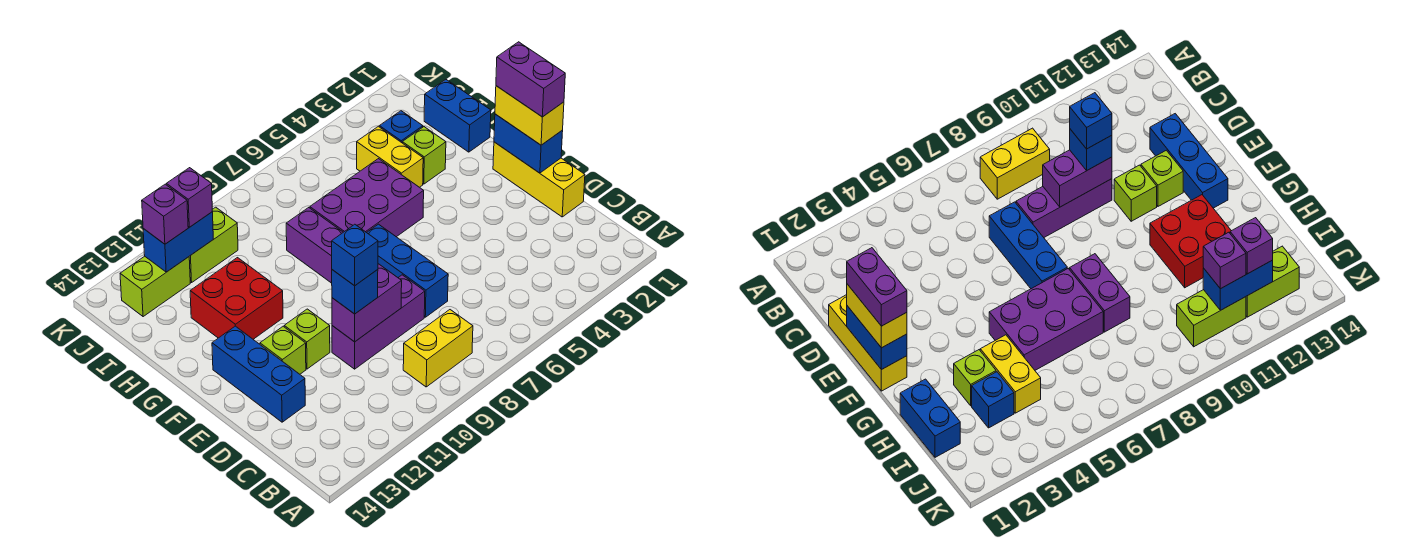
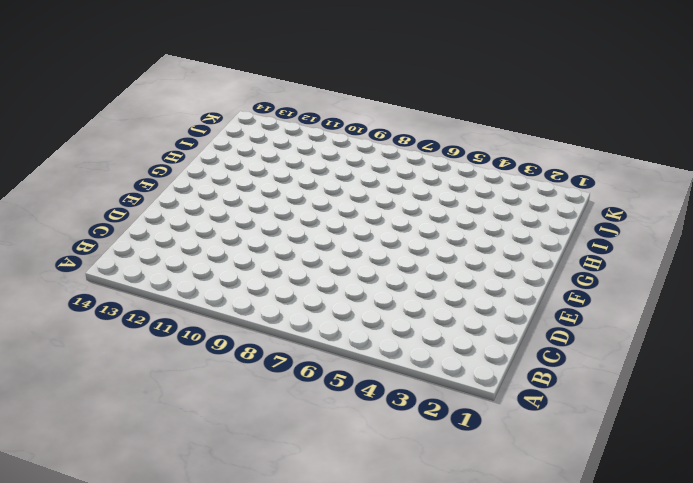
none -> yellow 1x2 brick [403,310,473,387]
none -> yellow 1x3 brick [493,142,585,217]
none -> blue 1x3 brick [367,224,448,317]

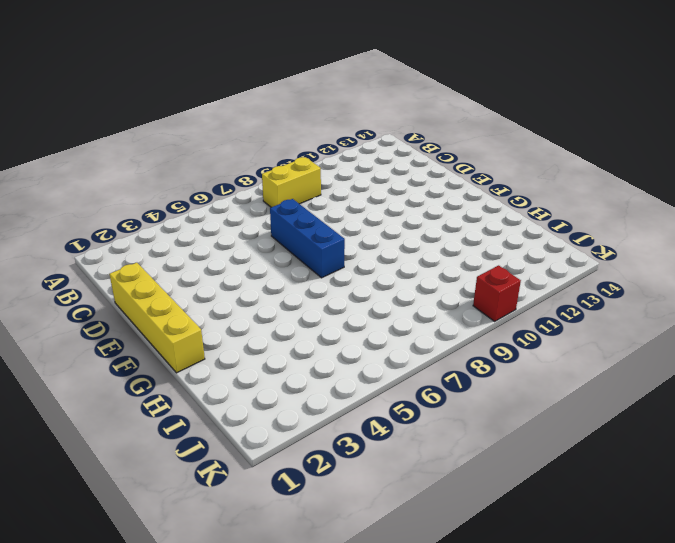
yellow 1x4 brick [109,262,205,373] -> yellow 1x3 brick [493,142,585,217]
red 1x1 brick [473,265,521,321] -> none
none -> purple 1x3 brick [332,275,425,369]
none -> blue 1x3 brick [212,326,305,422]
none -> lime 1x1 brick [284,309,330,369]

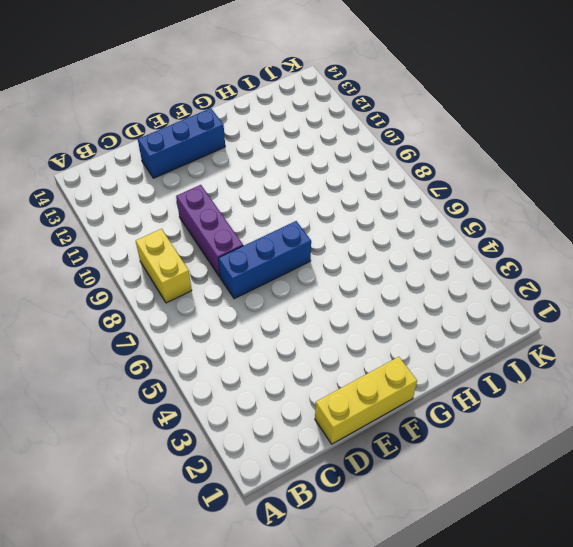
none -> lime 1x1 brick [284,309,330,369]
none -> lime 1x1 brick [260,326,306,374]
none -> purple 2x3 brick [310,159,424,237]

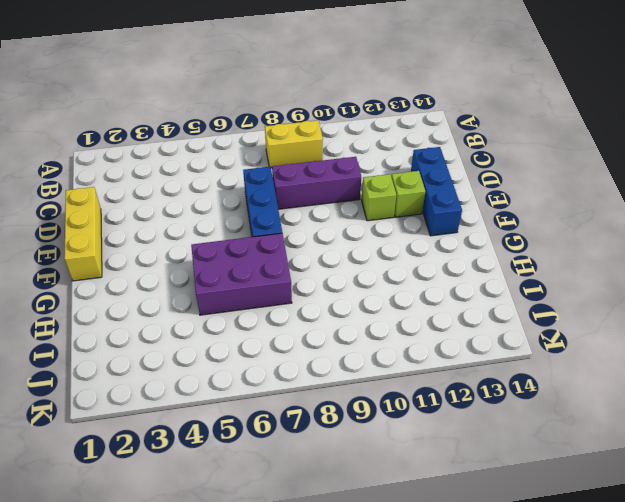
none -> purple 1x2 brick [286,208,343,283]
none -> red 2x2 brick [190,258,283,339]
none -> blue 1x2 brick [424,80,491,152]

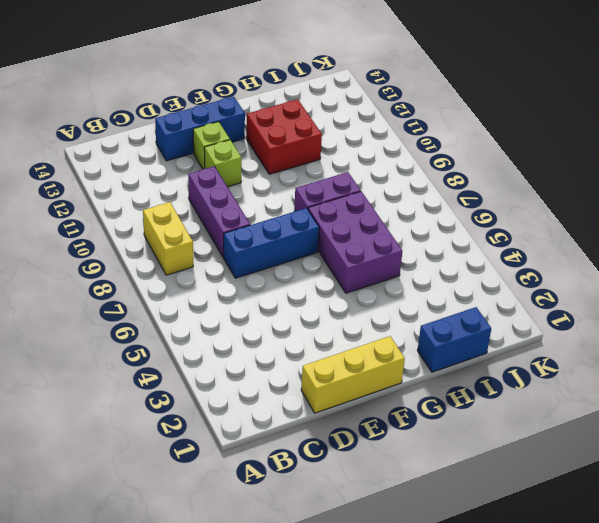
none -> lime 1x1 brick [402,127,446,184]
none -> yellow 1x2 brick [357,126,423,187]
none -> blue 1x1 brick [379,111,423,143]

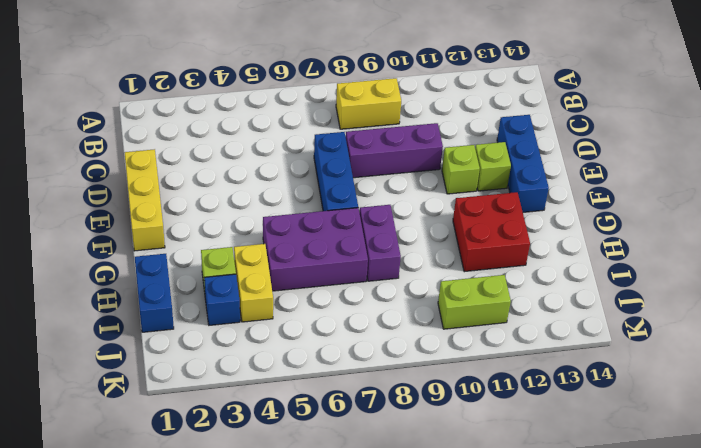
none -> lime 1x2 brick [120,256,190,317]
none -> purple 1x2 brick [332,264,402,342]
none -> blue 1x2 brick [494,114,563,173]

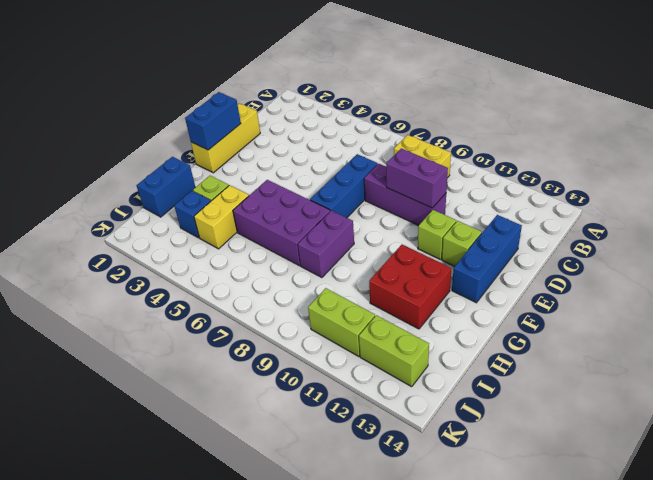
none -> blue 1x2 brick [143,212,213,272]
none -> blue 1x1 brick [332,270,378,314]
none -> yellow 1x2 brick [495,86,564,145]

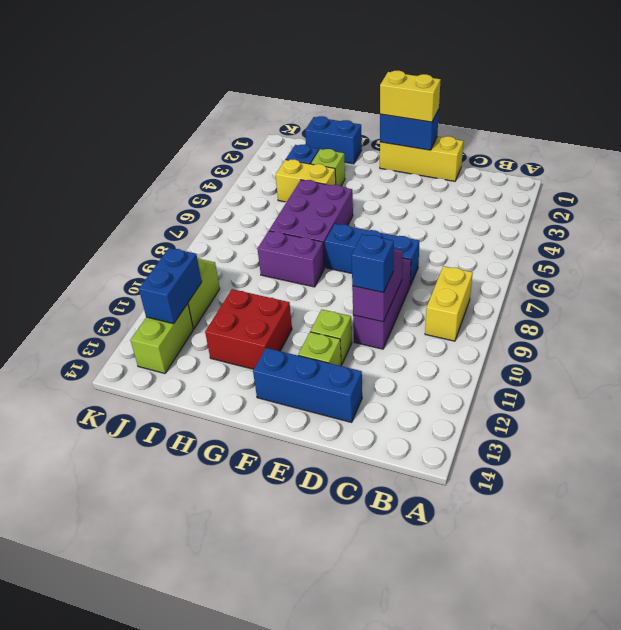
none -> purple 1x1 brick [166,168,212,227]
none -> purple 1x1 brick [142,184,188,244]
none -> blue 1x1 brick [332,224,378,286]

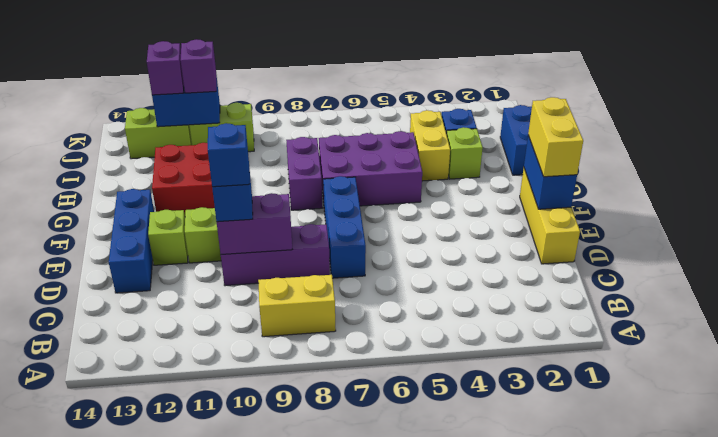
none -> purple 1x2 brick [496,42,565,117]

